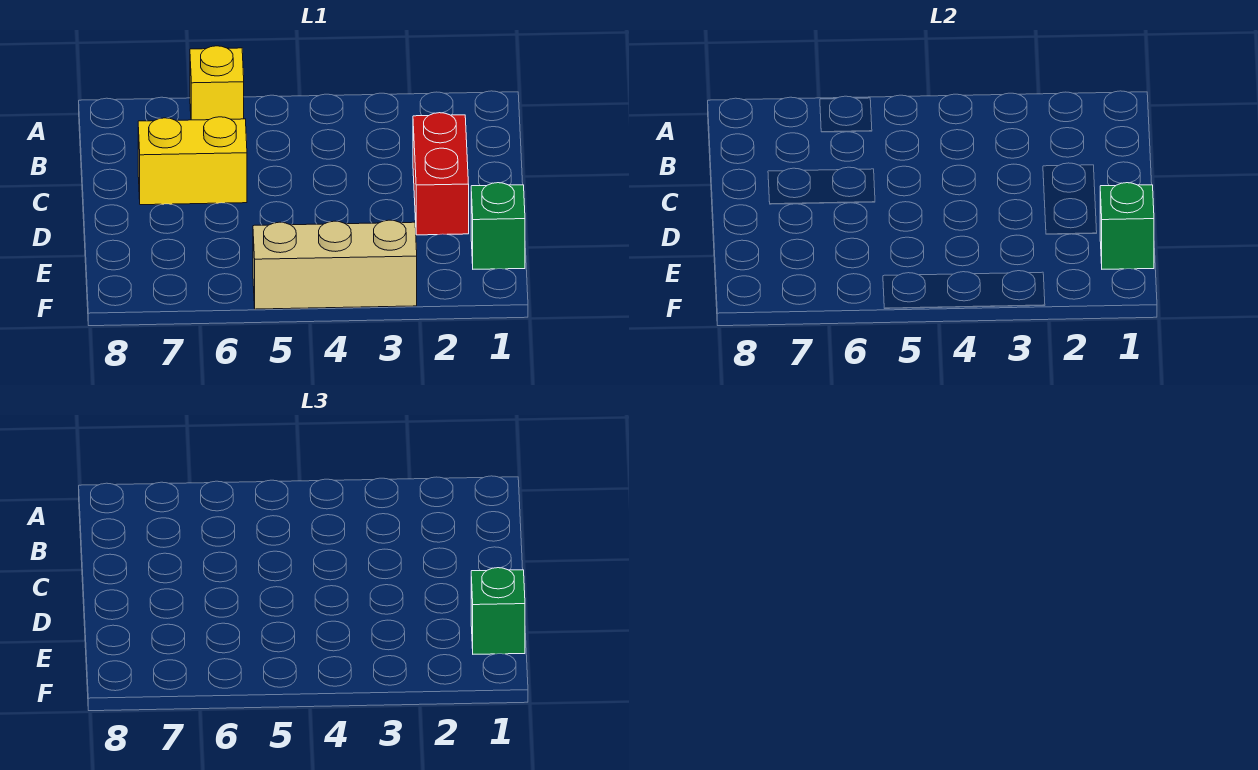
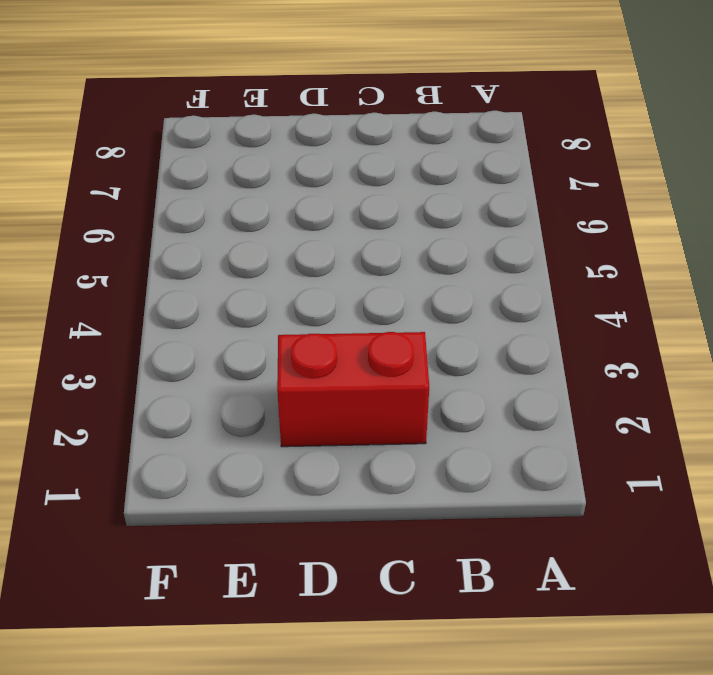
none -> yellow 1x1 brick [190,46,244,120]
none -> yellow 1x2 brick [138,117,247,205]

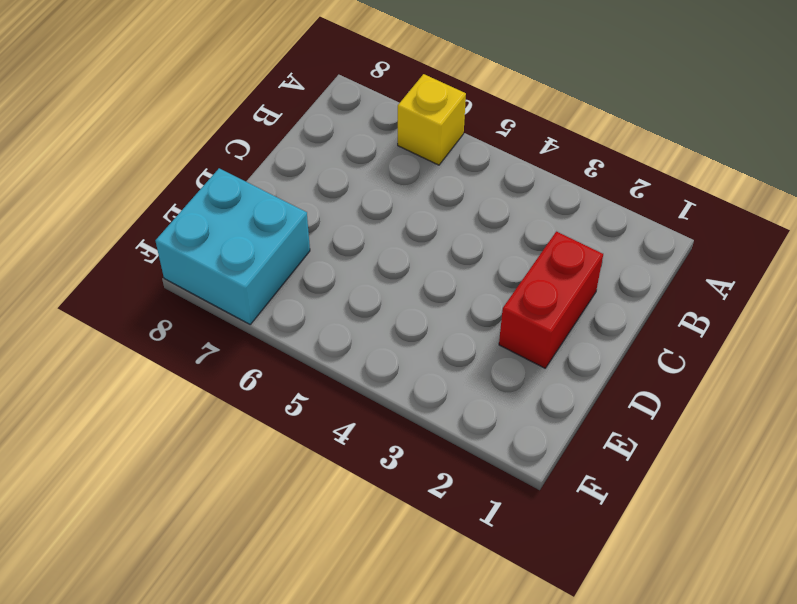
cyan 2x2 brick [156,168,310,324] -> none
none -> yellow 1x2 brick [138,117,247,205]
none -> green 1x1 brick [471,183,525,269]

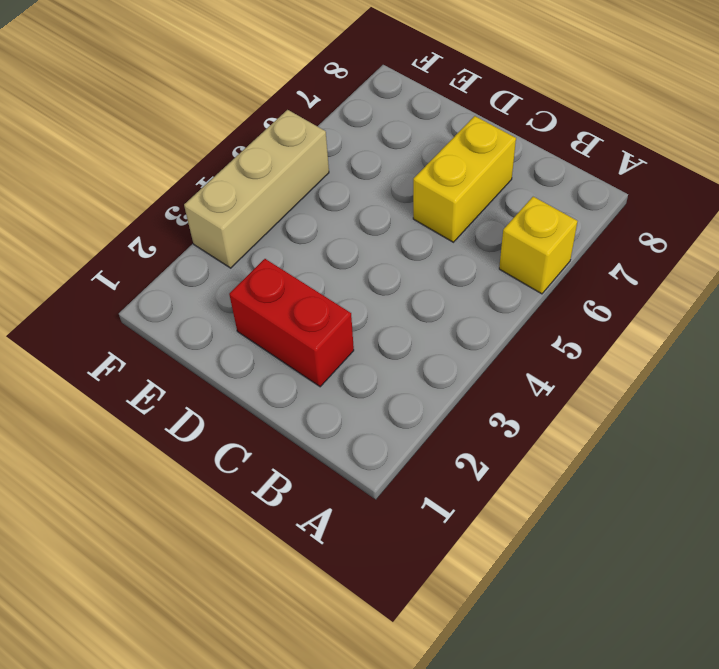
none -> green 1x1 brick [471,183,525,269]
none -> green 1x1 brick [1100,183,1154,269]

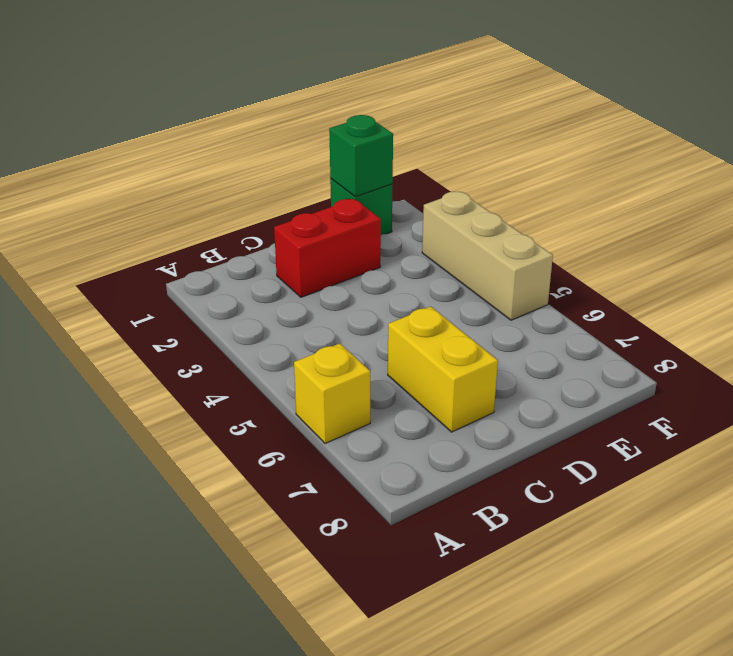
none -> green 1x1 brick [471,568,525,654]

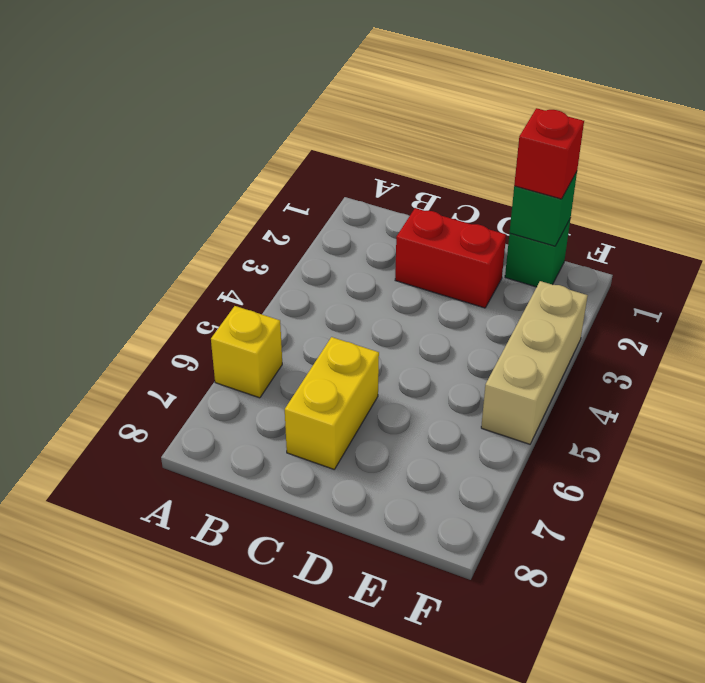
red 1x1 brick [514,108,584,199] -> green 1x1 brick [471,568,525,654]

